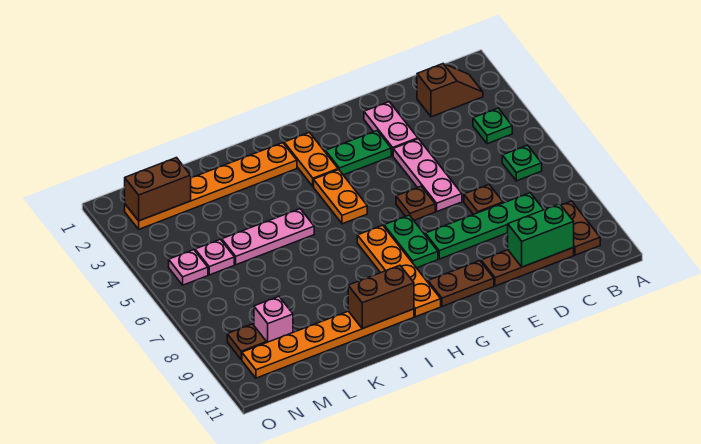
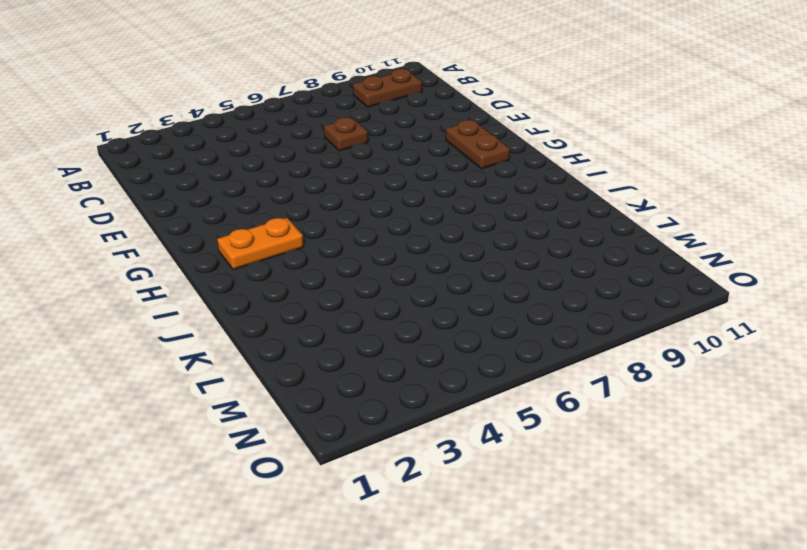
none -> brown 1x2 slope [417,64,483,117]
none -> green 1x1 plate [473,108,512,144]
none -> green 1x1 plate [502,145,542,181]

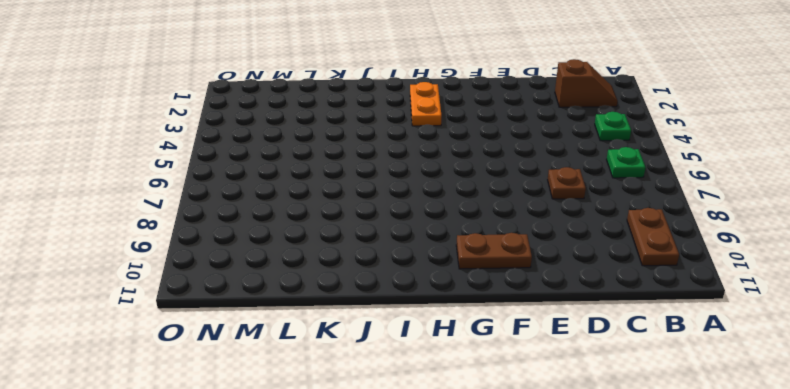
none -> green 1x4 plate [425,193,544,259]
none -> brown 1x3 plate [481,248,574,286]
none -> pink 1x2 plate [364,102,418,156]

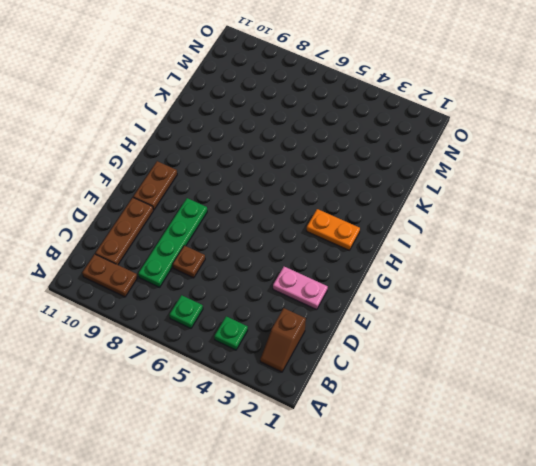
none -> pink 1x3 plate [393,139,462,211]
none -> green 1x2 plate [325,131,391,175]
none -> brown 1x1 plate [396,186,435,220]

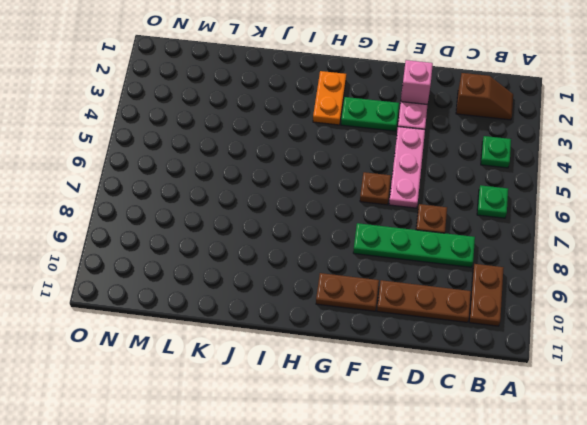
pink 1x1 brick [401,60,433,105] -> pink 1x1 brick moved to [254,297,293,342]
none -> green 1x2 plate [384,215,438,268]
none -> orange 1x2 plate [314,170,367,224]
none -> orange 1x4 plate [357,225,441,317]

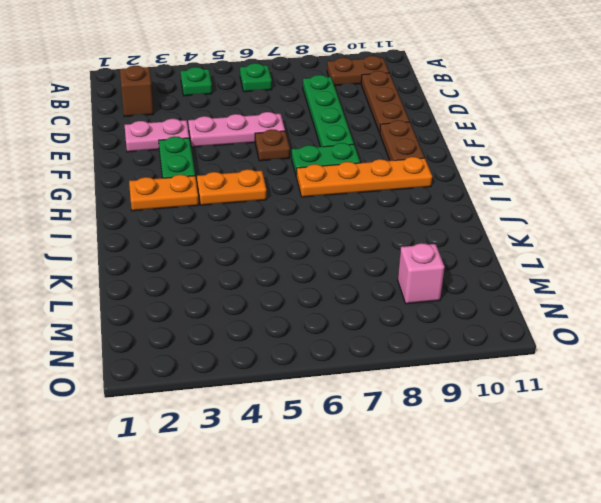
none -> brown 1x1 plate [464,185,503,215]
none -> orange 1x6 plate [125,143,297,229]
none -> orange 1x6 plate [242,309,414,378]

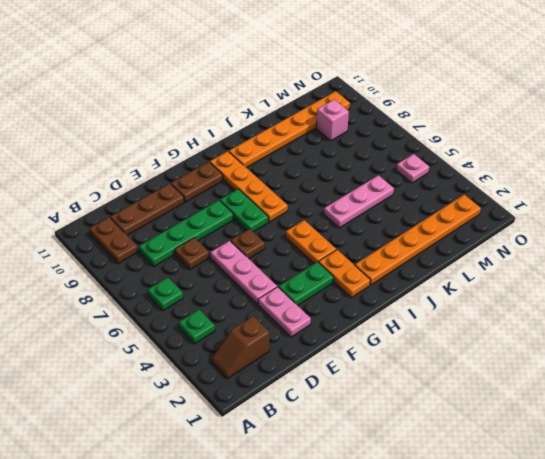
none -> pink 1x1 plate [195,239,234,275]
none -> brown 1x1 plate [227,324,267,360]
none -> green 1x2 brick [508,204,574,267]

